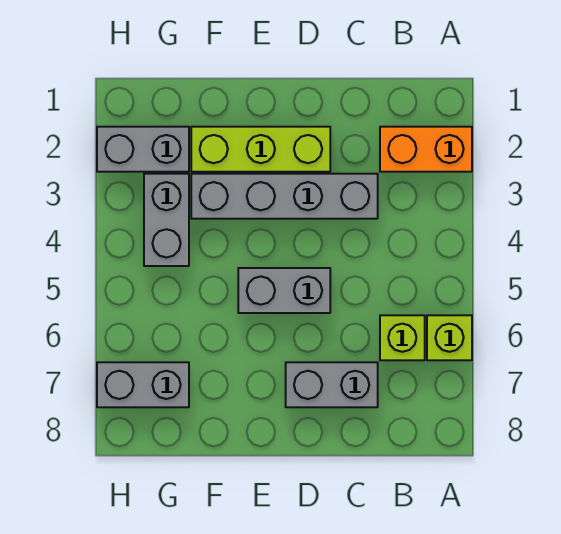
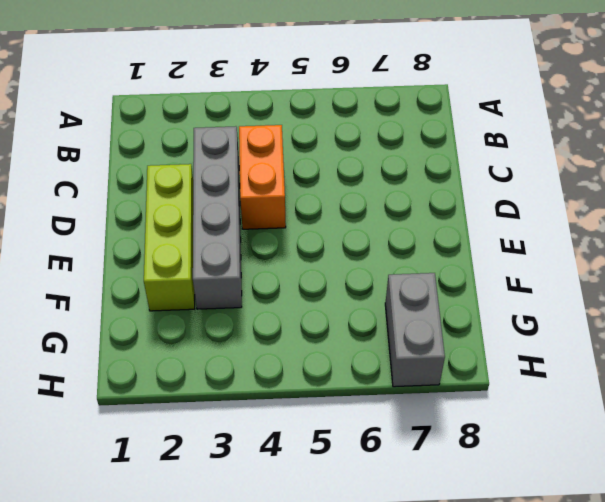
orange 1x2 brick [239,125,286,229] -> orange 1x2 brick moved to [380,127,472,172]
none -> lime 1x1 brick [427,315,472,360]
none -> lime 1x1 brick [380,315,425,360]

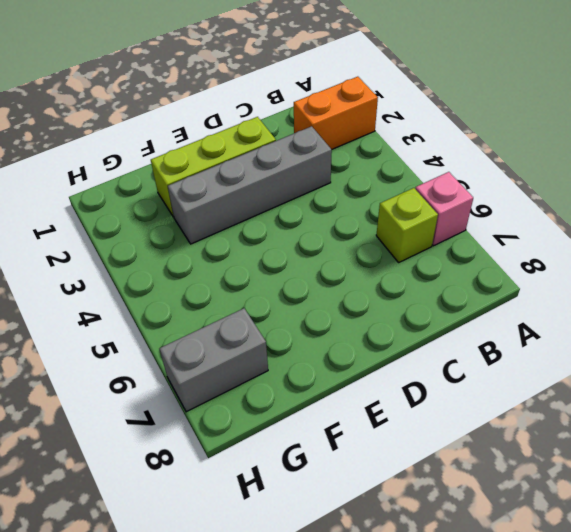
pink 1x1 brick [415,172,473,246] -> lime 1x1 brick [427,315,472,360]
none -> grey 1x2 brick [286,362,378,407]
none -> grey 1x2 brick [238,268,330,313]

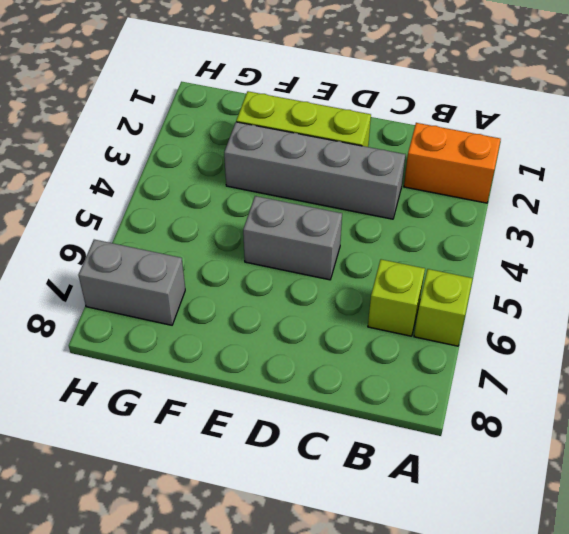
none -> grey 1x2 brick [286,362,378,407]
none -> grey 1x2 brick [97,127,189,172]

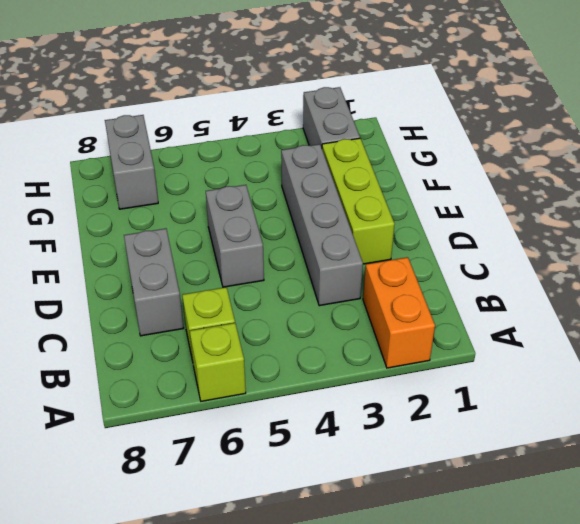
none -> grey 1x2 brick [144,174,189,266]

